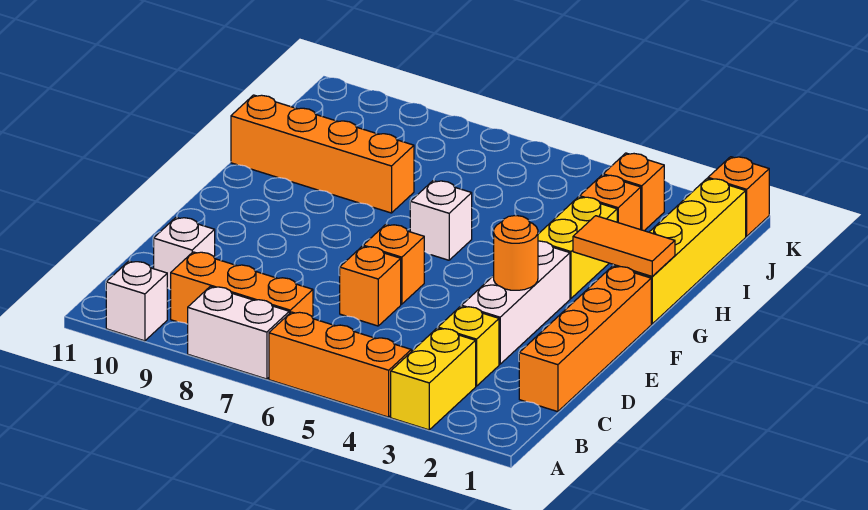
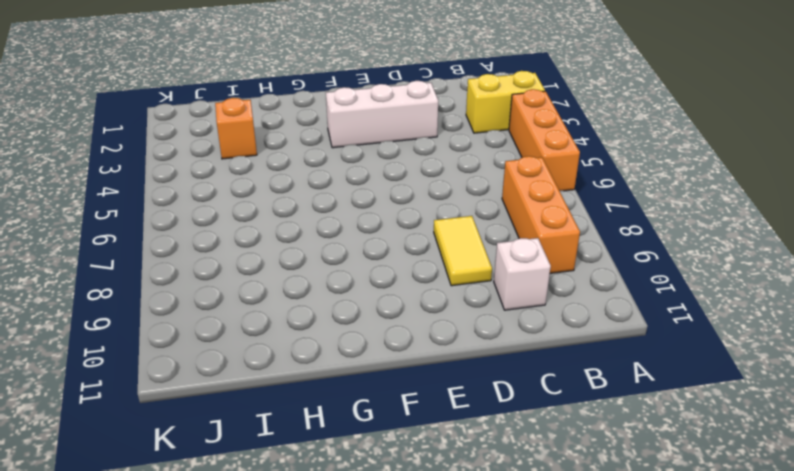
yellow 1x2 tile [434,216,492,286] -> none
none -> white 1x2 brick [188,287,289,379]
none -> white 1x1 brick [106,261,167,341]
none -> orange 1x4 brick [519,266,651,412]

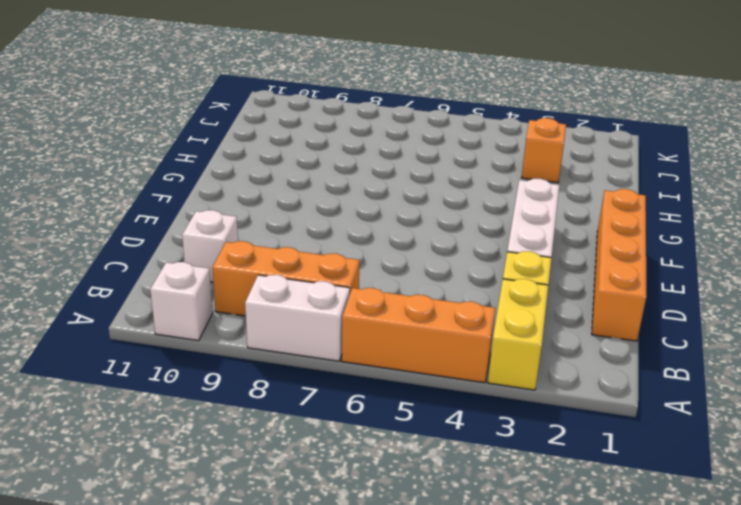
none -> orange 1x1 brick [340,246,401,326]
none -> orange 1x1 brick [363,224,424,304]
none -> yellow 1x4 brick [614,179,746,324]

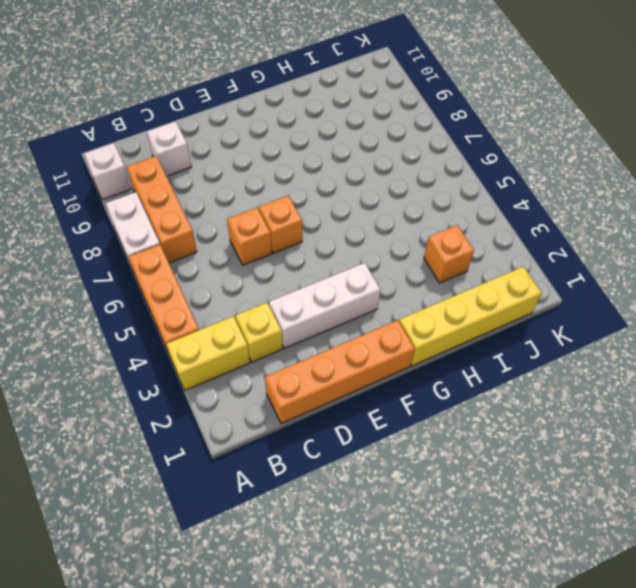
none -> yellow 1x2 brick [538,197,617,298]
none -> white 1x1 brick [410,181,472,260]
none -> orange 1x4 brick [231,95,414,213]

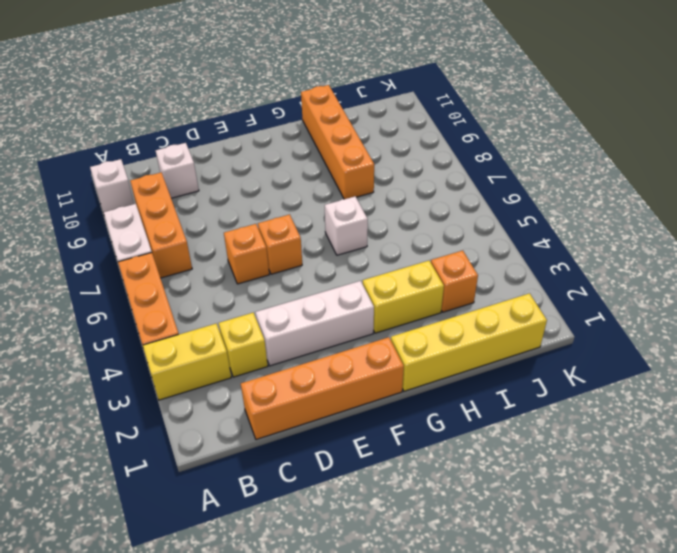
none -> orange 1x1 brick [603,153,664,231]
none -> orange 1x1 brick [708,157,769,236]
none -> orange 1x1 round brick [494,216,538,290]

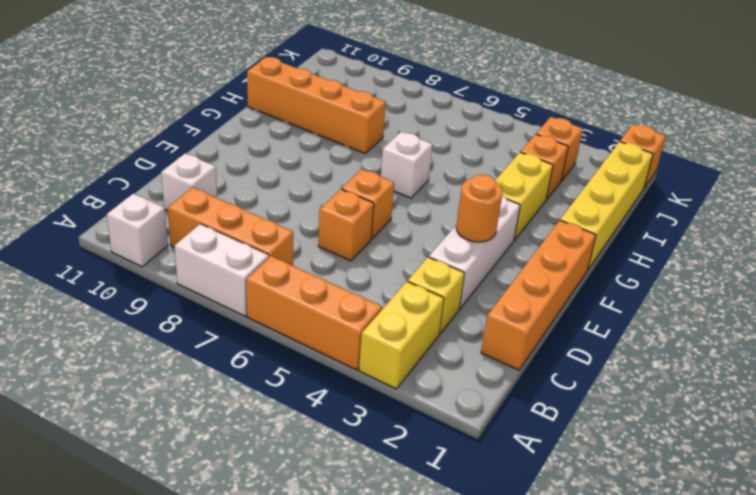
none -> orange 1x2 tile [573,216,675,276]

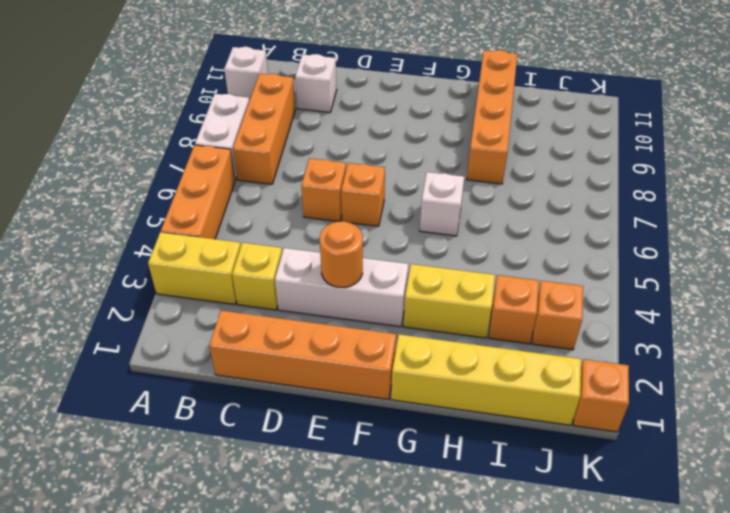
none -> orange 1x2 tile [573,216,675,276]

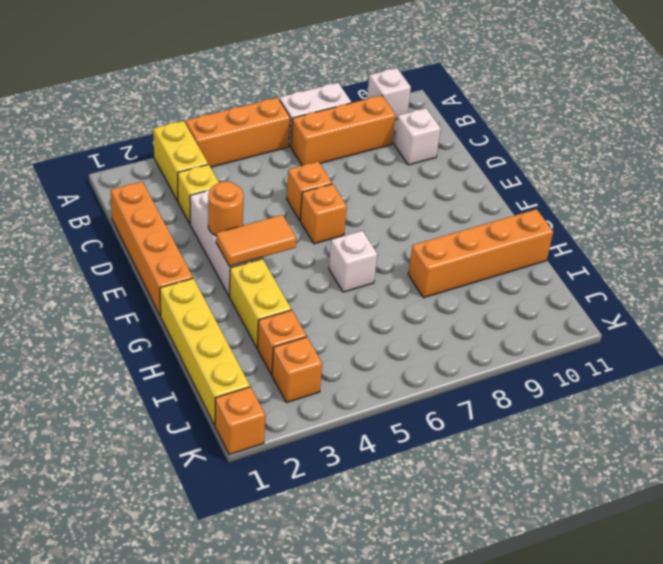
orange 1x2 tile [216,215,296,266] -> orange 1x2 tile moved to [573,216,675,276]

